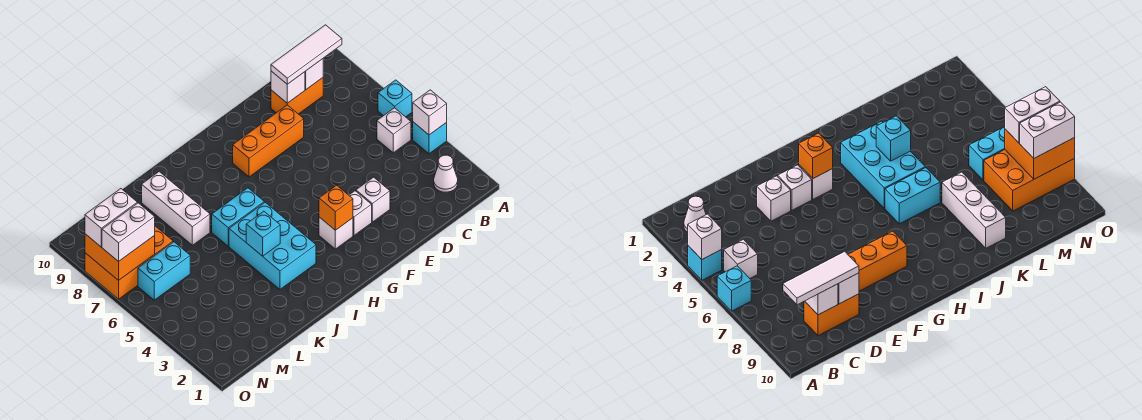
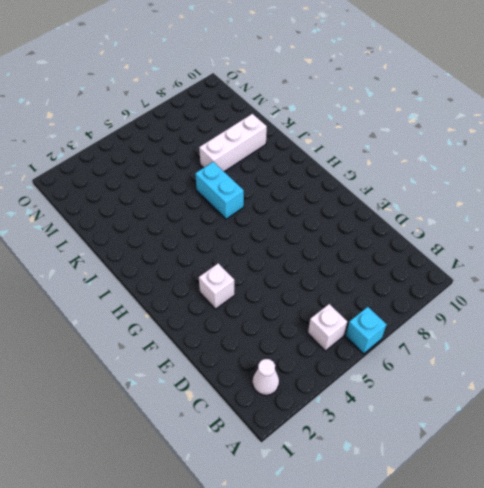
none -> cyan 1x1 brick [413,122,447,154]
none -> orange 1x2 brick [271,78,323,114]
none -> white 1x1 brick [356,177,390,222]

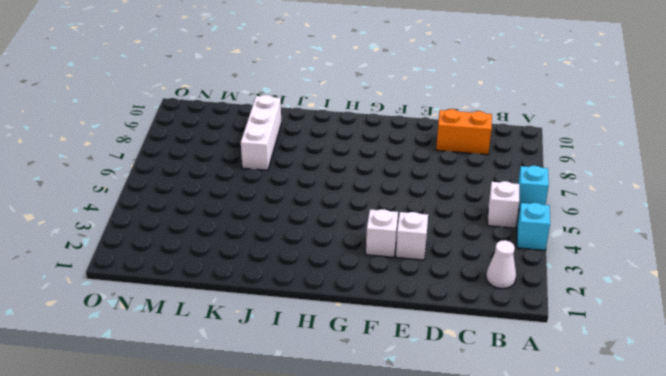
none -> orange 1x3 brick [233,105,304,177]
none -> white 1x1 brick [319,217,353,249]
none -> cyan 2x3 brick [229,202,316,289]

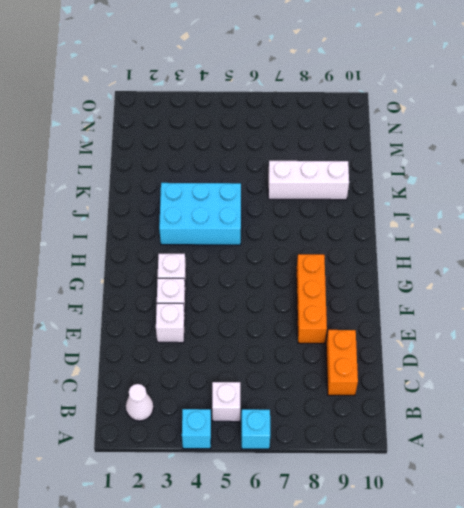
none -> cyan 1x2 brick [212,188,264,246]
none -> cyan 1x2 brick [138,242,190,300]
none -> orange 2x3 brick [85,226,173,299]

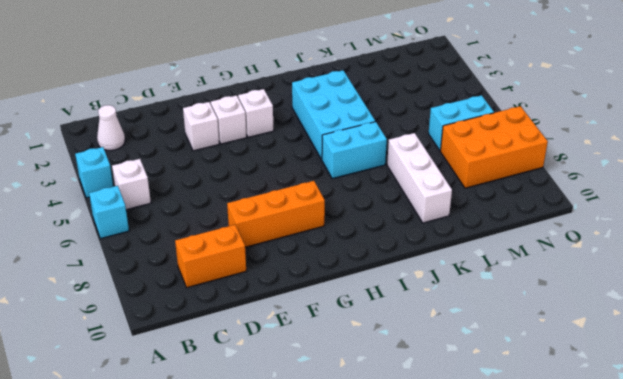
none -> white 1x1 brick [413,90,447,135]
none -> white 1x1 brick [305,59,323,90]
none -> white 1x1 brick [271,71,305,103]

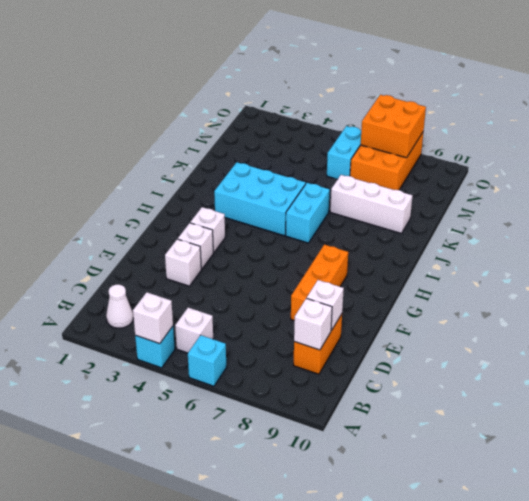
none -> orange 1x1 brick [319,185,353,230]
none -> cyan 1x1 brick [246,211,280,256]
none -> white 1x3 tile [271,25,342,84]

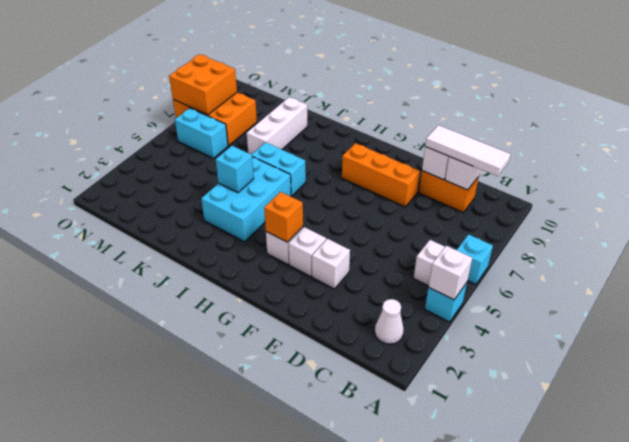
none -> white 1x2 brick [102,203,155,262]
none -> white 1x2 brick [85,189,137,247]

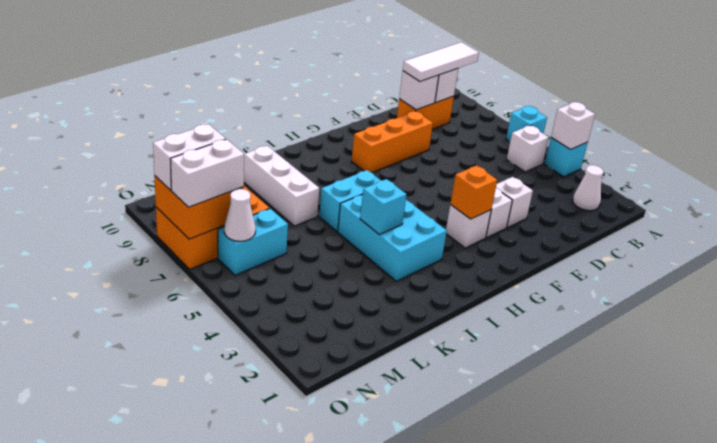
white 1x1 cone [224,189,256,241] -> none

